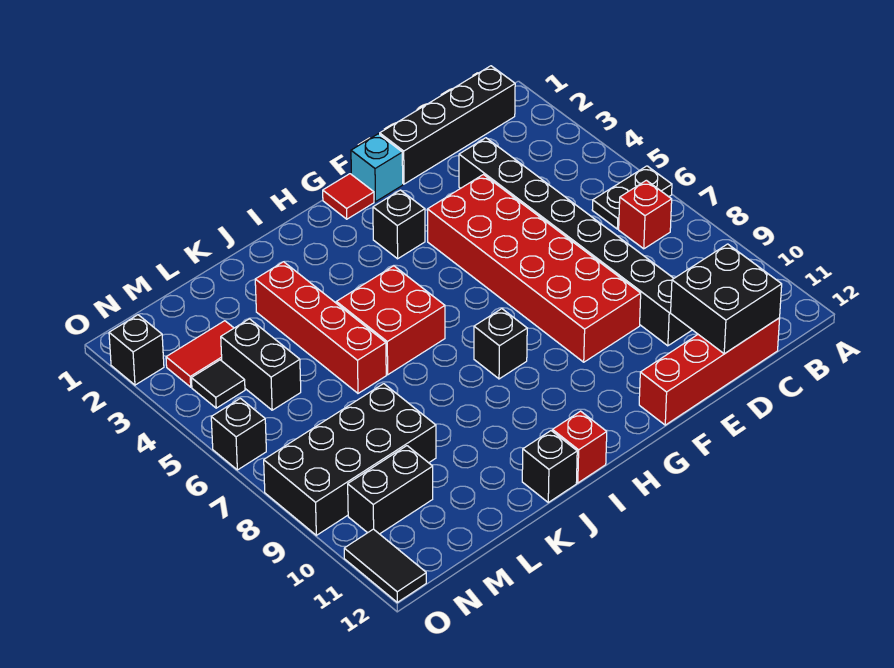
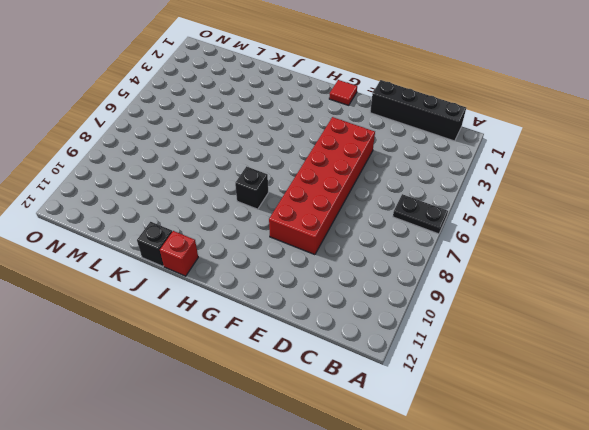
none -> red 1x1 brick [619,180,672,249]
none -> red 1x4 brick [639,318,780,425]
none -> black 1x8 brick [459,138,692,346]

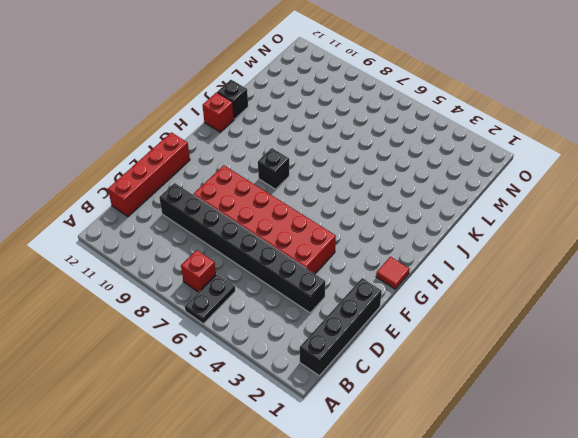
none -> cyan 1x1 brick [351,134,403,202]
none -> black 1x1 brick [373,190,425,259]
none -> red 2x2 brick [336,266,445,375]

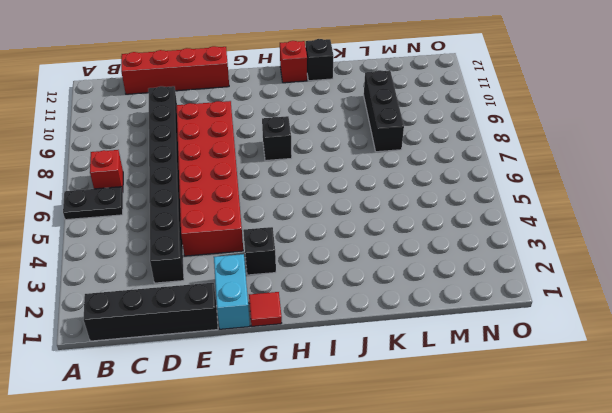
cyan 1x2 brick [214,254,250,329] -> cyan 1x1 brick [351,134,403,202]
black 1x3 brick [364,70,404,152] -> black 2x4 brick [264,384,436,535]
none -> red 2x2 brick [336,266,445,375]
none -> red 1x4 brick [255,262,386,393]
none -> red 1x2 tile [166,321,234,387]

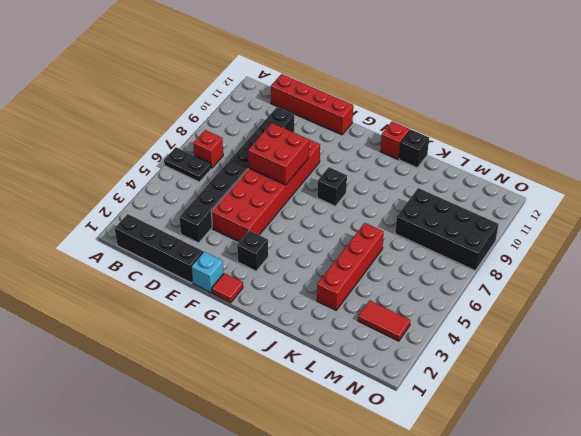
red 2x2 brick [248,123,309,185] -> red 2x2 brick moved to [336,266,445,375]
none -> black 1x2 brick [221,319,301,410]
none -> black 1x2 brick [348,446,433,534]
none -> black 1x1 tile [191,360,245,408]

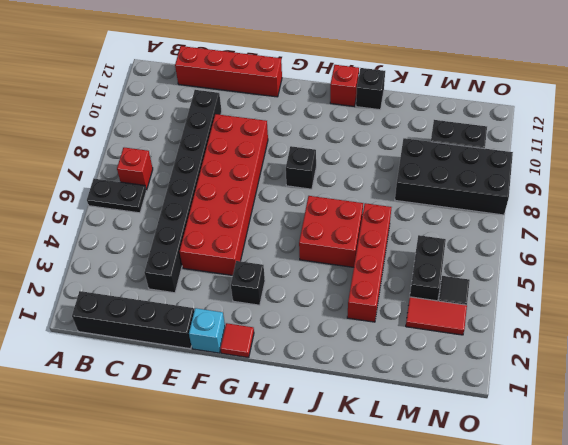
none -> black 1x1 brick [109,315,164,385]
none -> black 1x1 brick [211,398,266,470]
none -> black 1x2 tile [344,529,426,602]

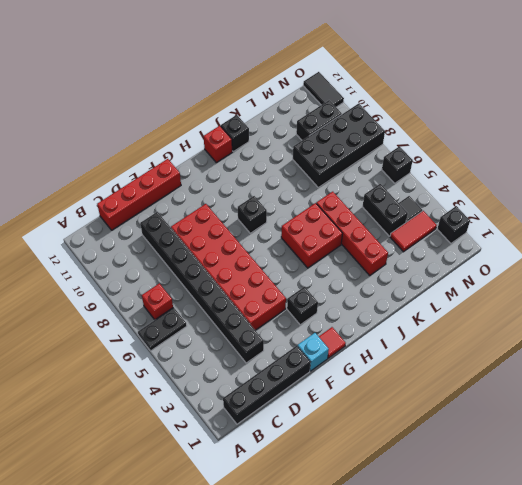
none -> black 2x2 brick [671,244,782,354]

